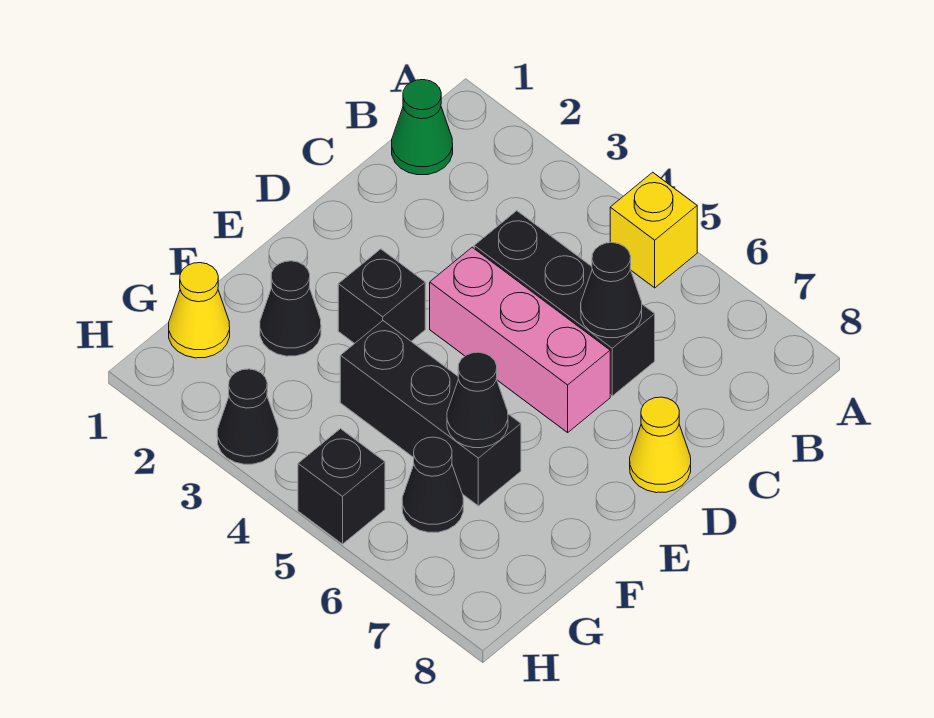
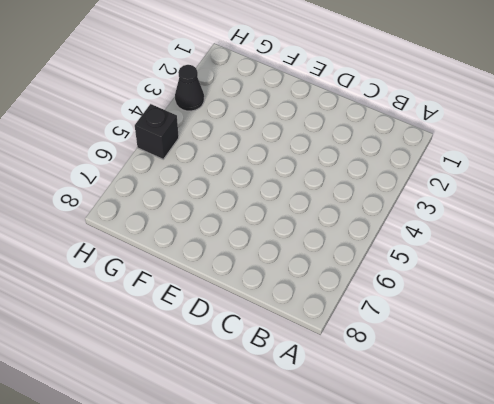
none -> yellow 1x1 brick [610,172,697,288]
none -> green 1x1 cone [392,80,453,175]
none -> black 1x3 brick [474,211,655,396]

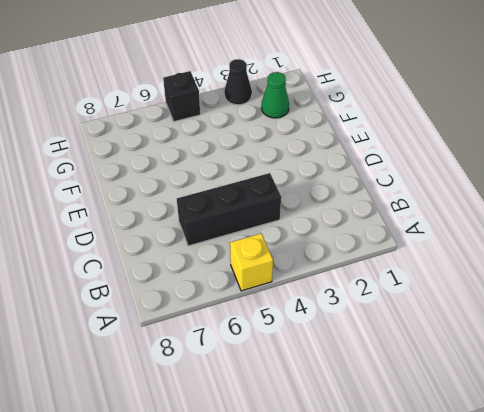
green 1x1 cone [261,72,289,118] -> green 1x1 cone moved to [392,80,453,175]
none -> pink 1x3 brick [430,247,610,432]
none -> yellow 1x1 cone [630,397,691,493]
none -> black 1x1 brick [338,249,425,344]

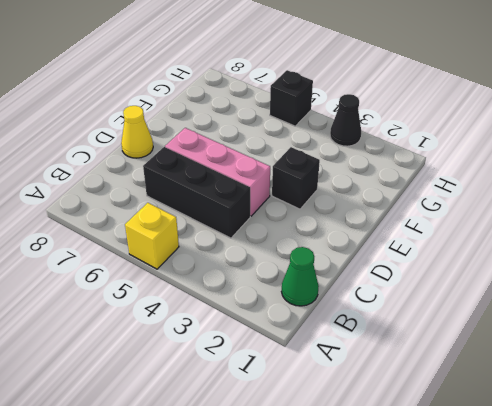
none -> black 1x1 cone [260,261,321,356]
none -> black 1x3 brick [340,321,521,506]
none -> yellow 1x1 cone [169,263,230,358]

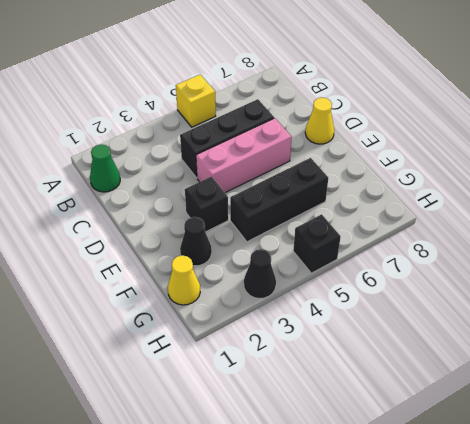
none -> black 1x1 cone [402,437,463,532]
none -> black 1x1 cone [581,243,642,338]
none -> black 1x1 cone [447,352,508,448]

